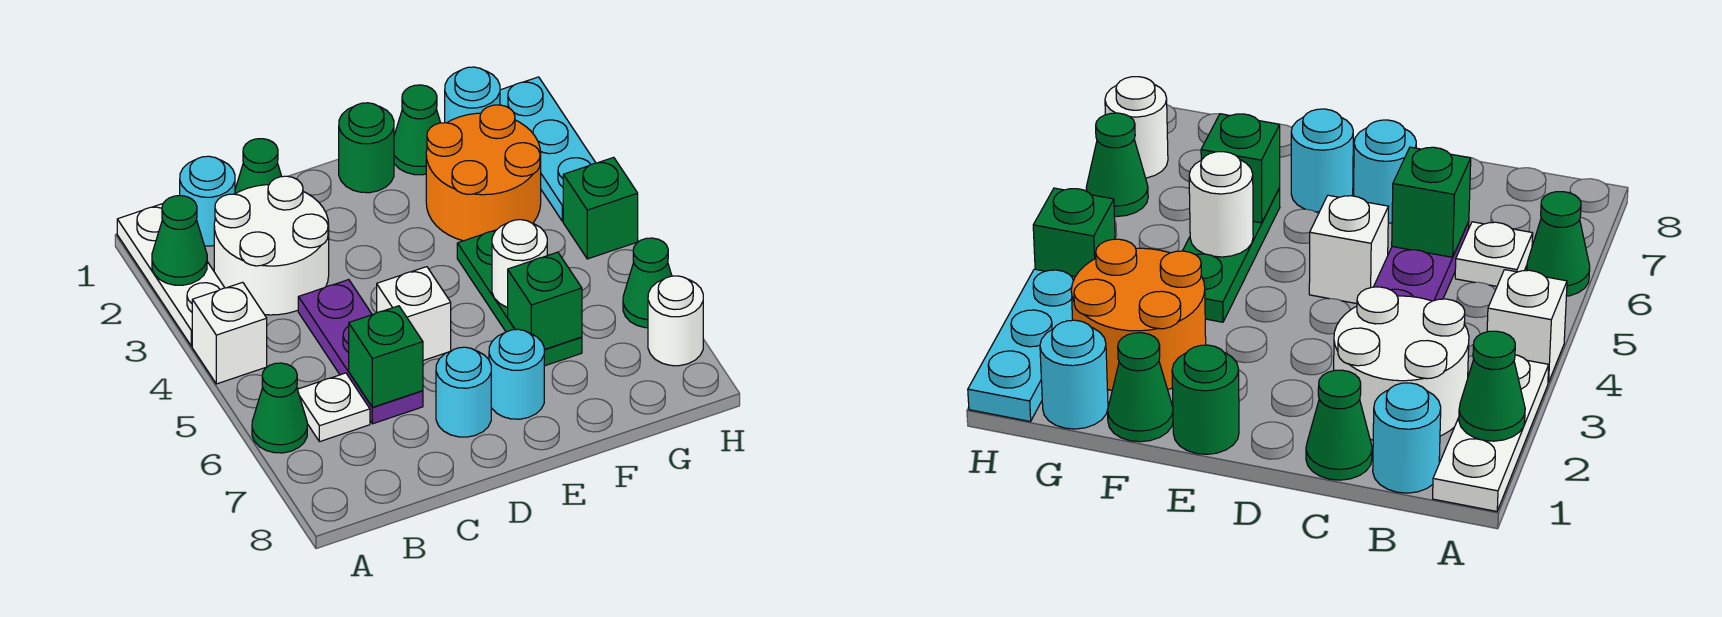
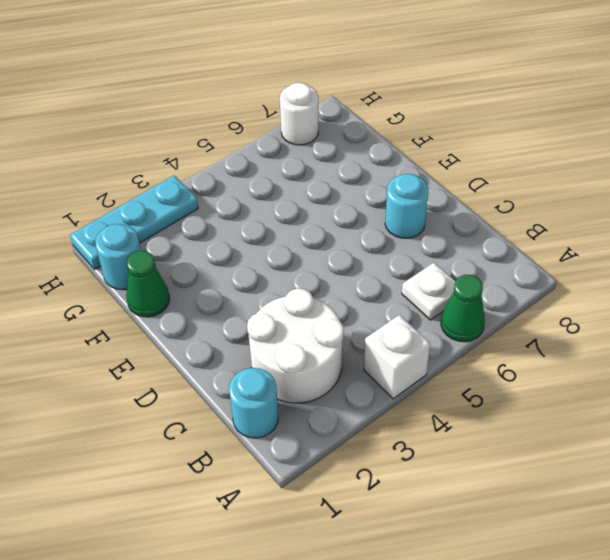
none -> white 1x3 plate [117,204,225,346]
none -> green 1x1 cone [235,139,282,194]
none -> purple 1x3 plate [298,280,423,424]

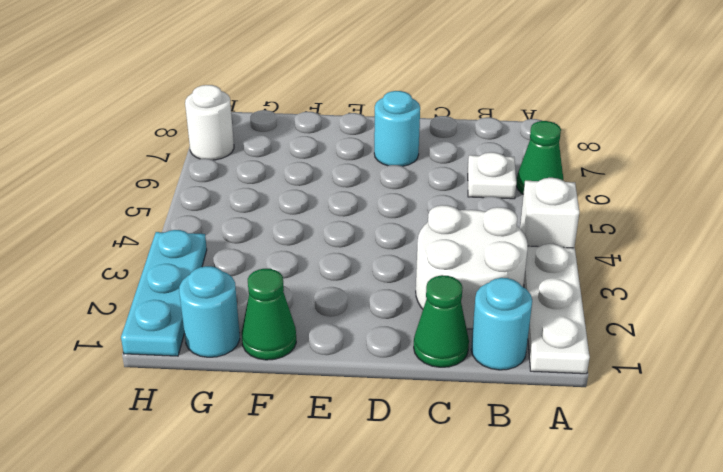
none -> purple 1x3 plate [298,280,423,424]
none -> white 1x1 brick [377,267,451,360]
none -> green 1x1 round brick [339,103,394,193]

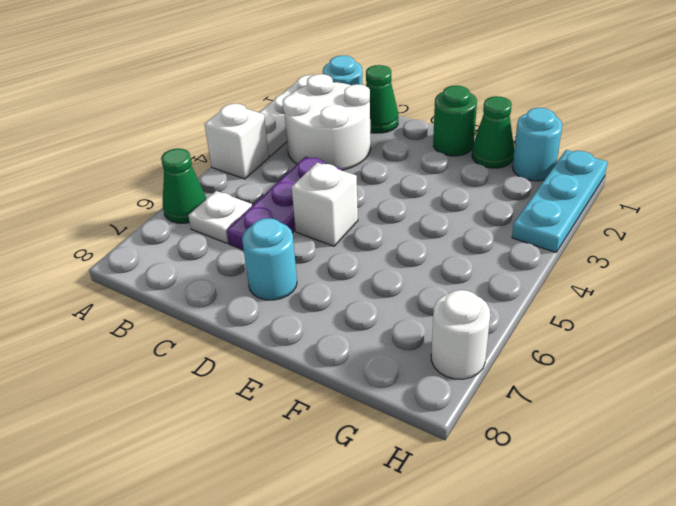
none -> cyan 1x1 round brick [489,329,544,419]
none -> orange 2x2 round brick [426,105,541,241]
none -> green 1x3 plate [457,230,582,366]

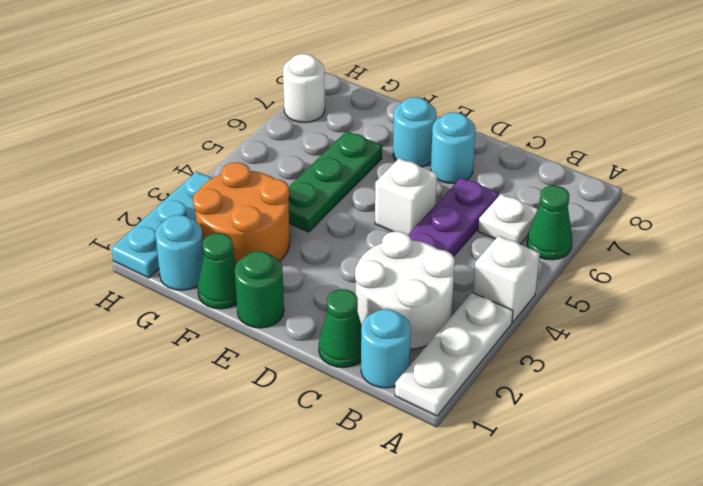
none -> green 1x1 brick [563,157,638,259]
none -> green 1x1 cone [623,238,672,328]
none -> green 1x1 cone [152,196,207,285]

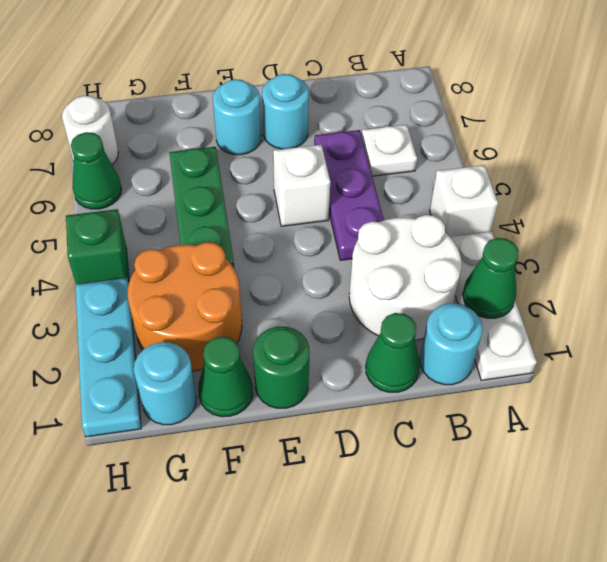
none -> green 1x1 cone [252,363,307,453]
none -> green 1x1 brick [349,306,423,407]
none -> white 1x1 round brick [492,220,547,307]

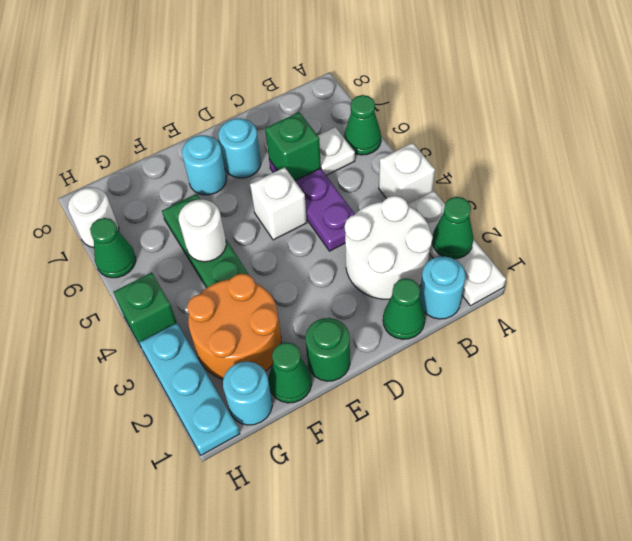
none -> green 1x1 brick [508,252,582,349]

